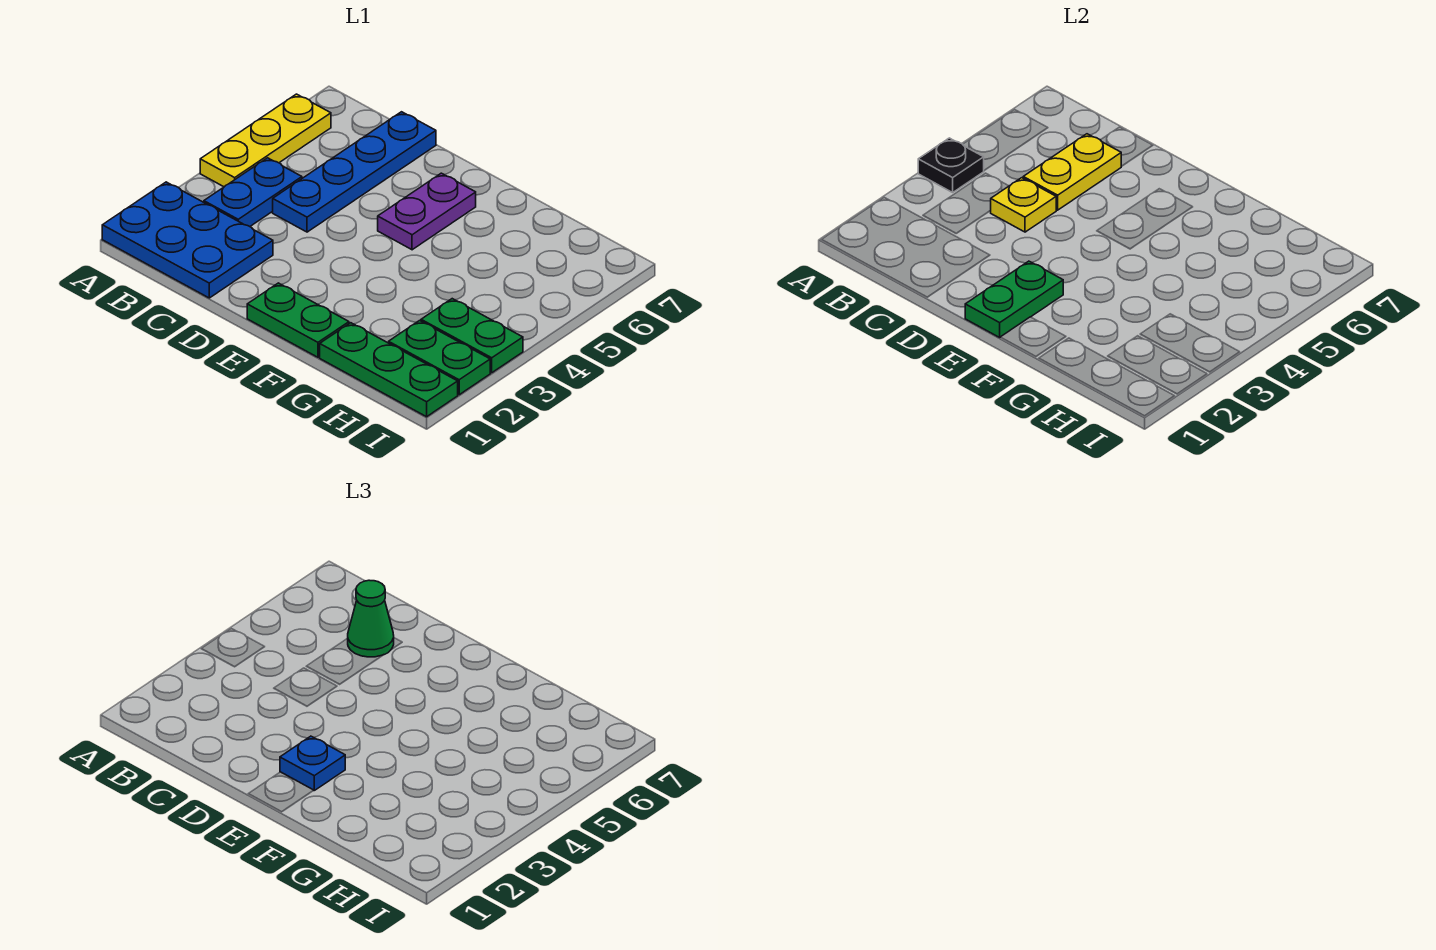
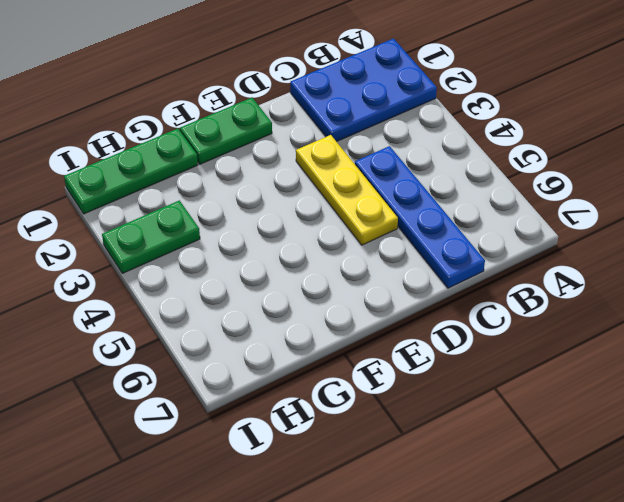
yellow 1x3 plate [296,135,398,245] -> yellow 1x3 plate moved to [200,94,331,187]
none -> blue 1x2 plate [204,158,302,226]
none -> purple 1x2 plate [378,173,476,250]
none -> green 1x2 plate [389,321,490,395]

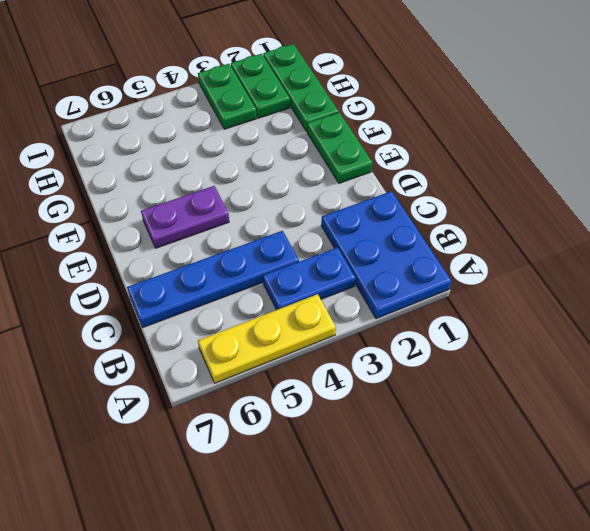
none -> black 1x1 plate [918,138,984,192]
none -> yellow 1x1 plate [990,178,1056,232]
none -> yellow 1x2 plate [1023,134,1121,210]

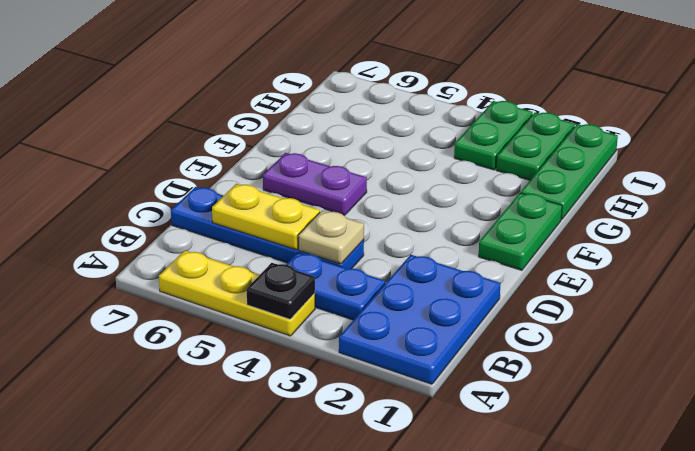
tan 1x1 plate [299,211,364,264] -> yellow 1x1 plate [990,178,1056,232]
none -> green 1x2 plate [965,261,1063,337]
none -> green 1x1 cone [348,580,394,657]
none -> blue 1x1 plate [280,736,345,790]

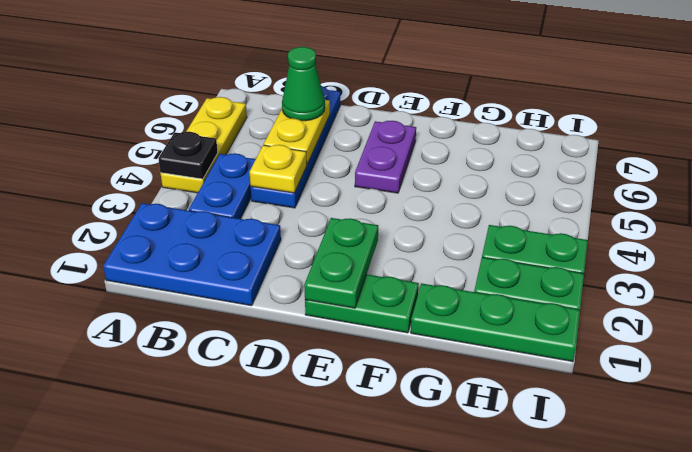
none -> blue 1x1 plate [280,736,345,790]

